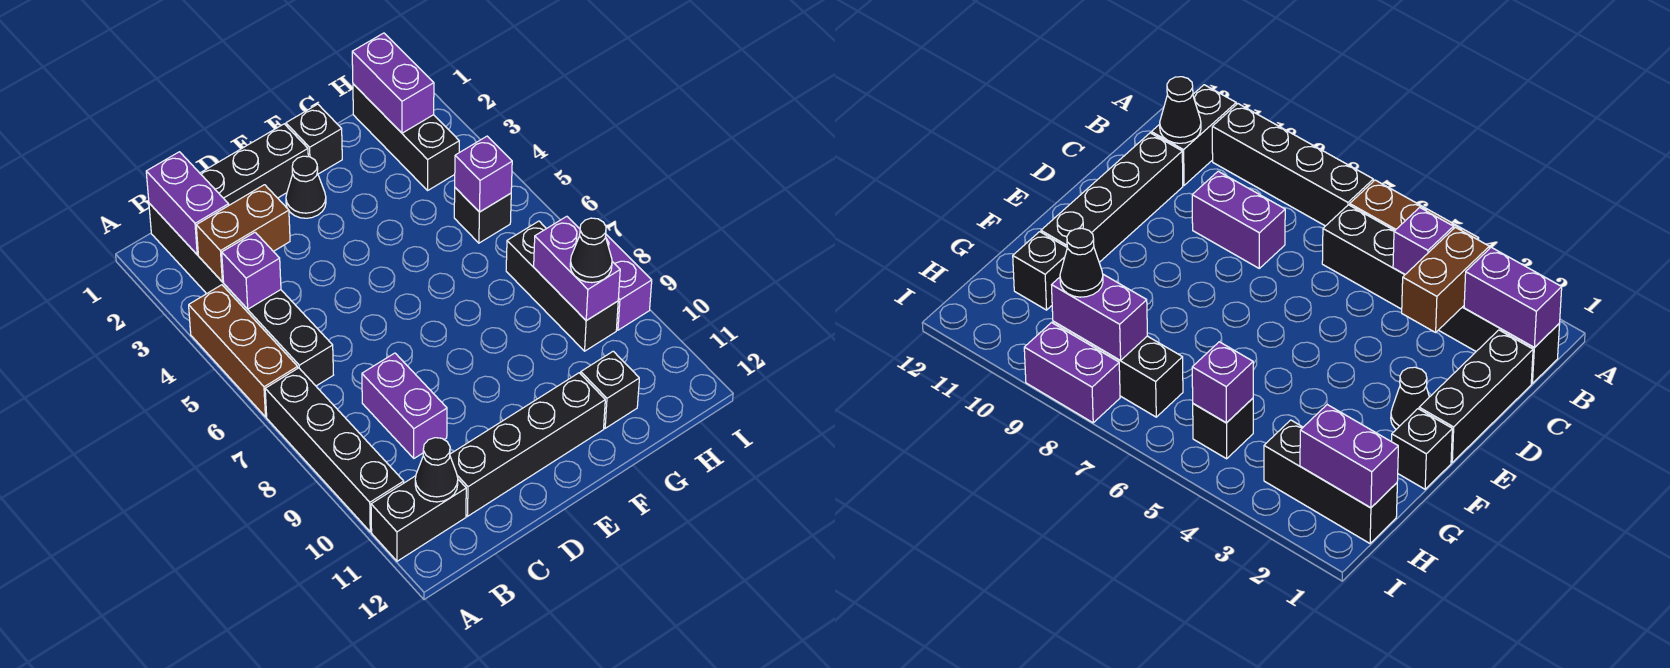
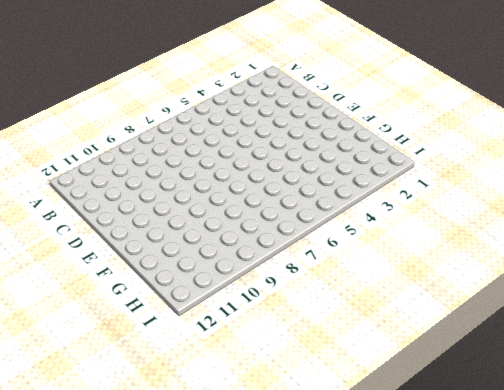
none -> brown 1x3 brick [189,285,298,417]
none -> black 1x4 brick [265,368,404,532]
none -> black 1x2 brick [371,476,466,561]

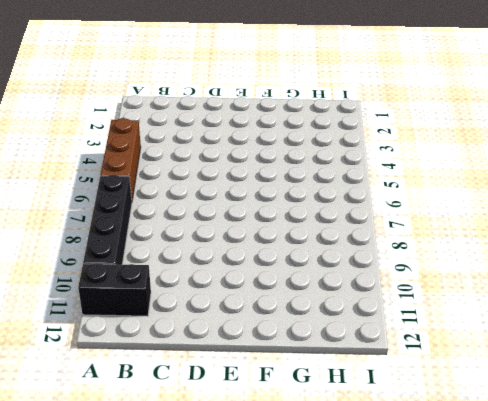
none -> black 1x6 brick [149,203,333,386]
none -> black 1x3 brick [200,124,308,205]
none -> purple 1x2 brick [362,353,447,458]

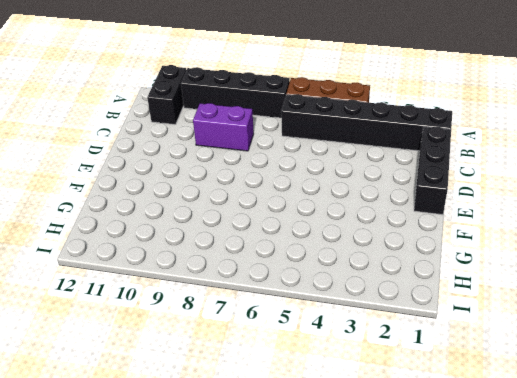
none -> black 1x4 brick [450,373,605,516]
none -> black 1x1 cone [286,156,326,218]
none -> black 1x1 brick [286,104,342,174]

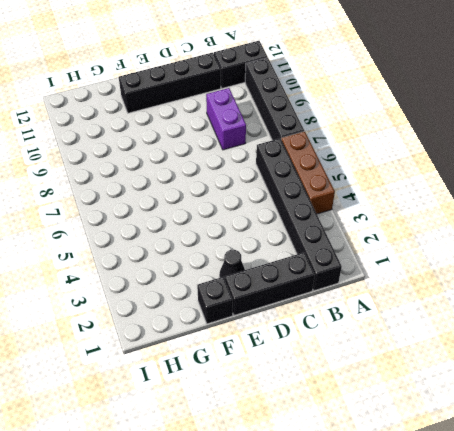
none -> black 1x1 brick [581,351,639,428]
none -> black 1x3 brick [353,84,459,190]
none -> black 1x1 brick [454,188,511,243]

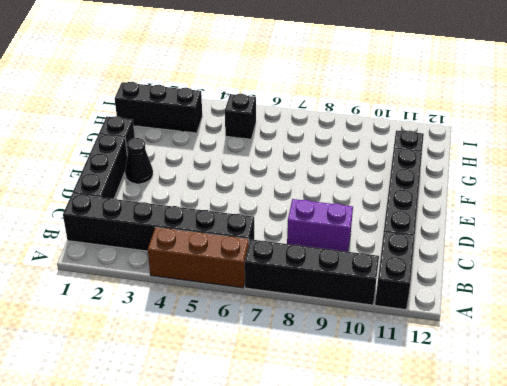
none -> black 1x3 brick [506,221,618,351]
none -> purple 1x2 brick [605,235,652,330]
none -> purple 1x2 brick [146,152,229,254]

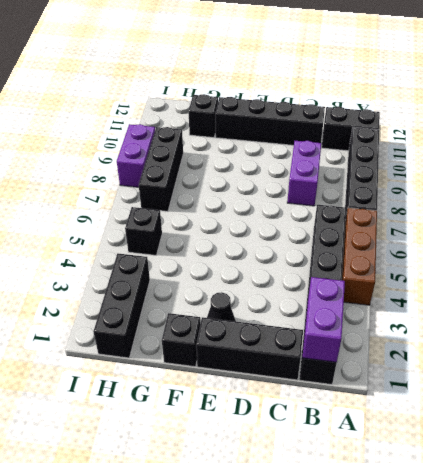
none -> brown 1x2 brick [196,185,290,282]
none -> purple 1x1 brick [222,232,281,309]
none -> black 1x1 cone [415,438,458,502]

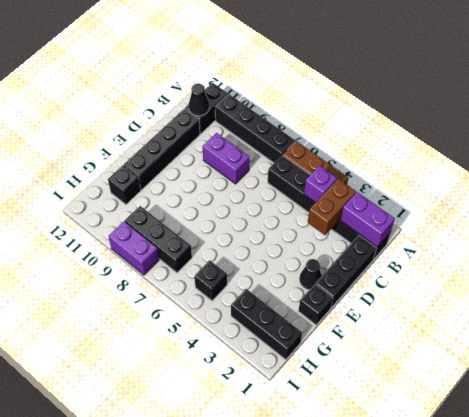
none -> purple 1x2 brick [352,33,434,133]
none -> purple 1x1 brick [455,136,512,212]
none -> purple 1x2 brick [534,216,620,321]

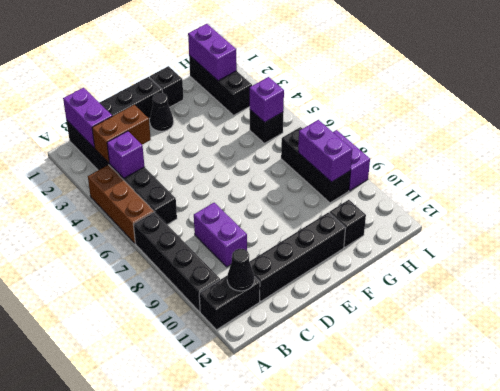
none -> black 1x1 cone [570,218,612,283]

